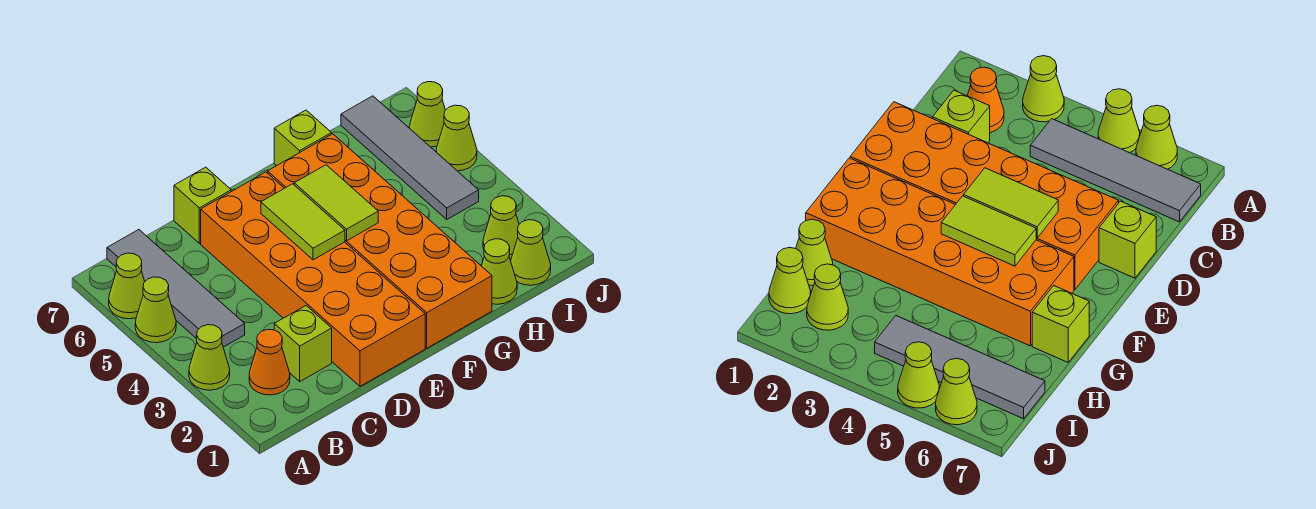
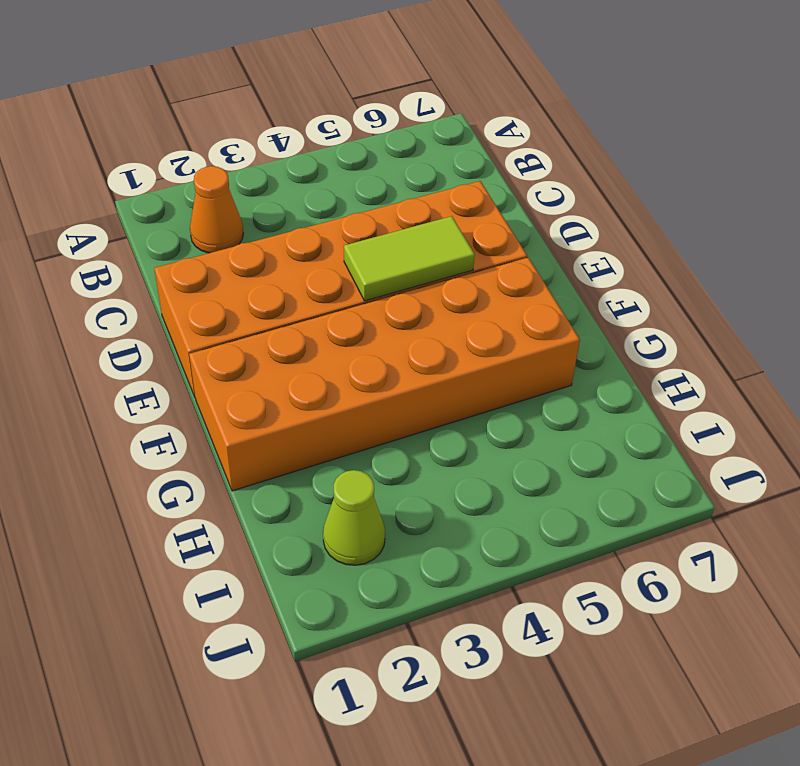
none -> lime 1x1 cone [189,325,230,390]
none -> lime 1x1 cone [135,277,176,343]
none -> lime 1x1 cone [109,253,145,319]

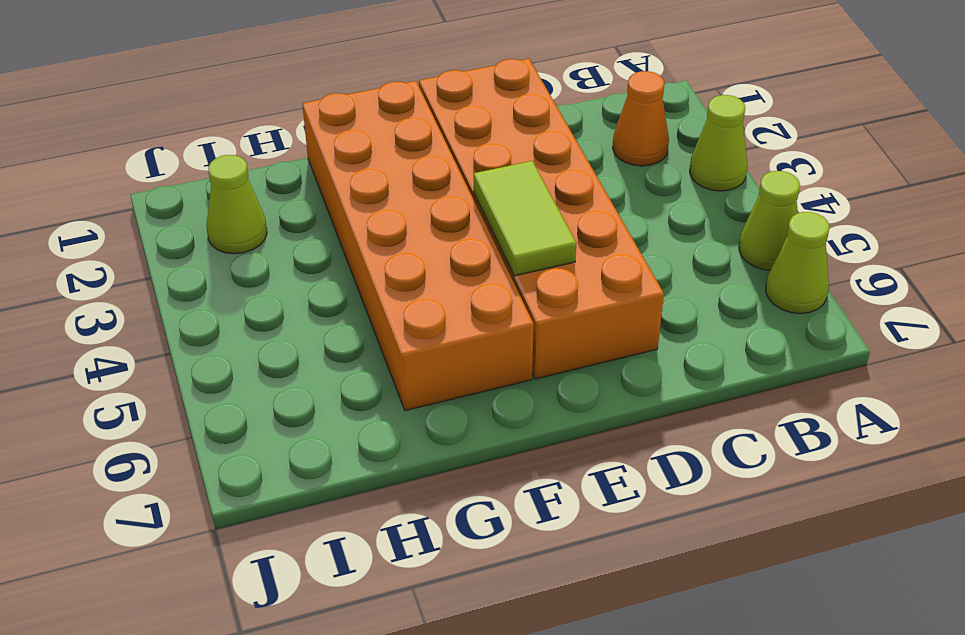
none -> grey 1x4 tile [107,230,245,347]
none -> lime 1x1 brick [274,306,332,381]
none -> lime 1x1 brick [174,167,231,243]

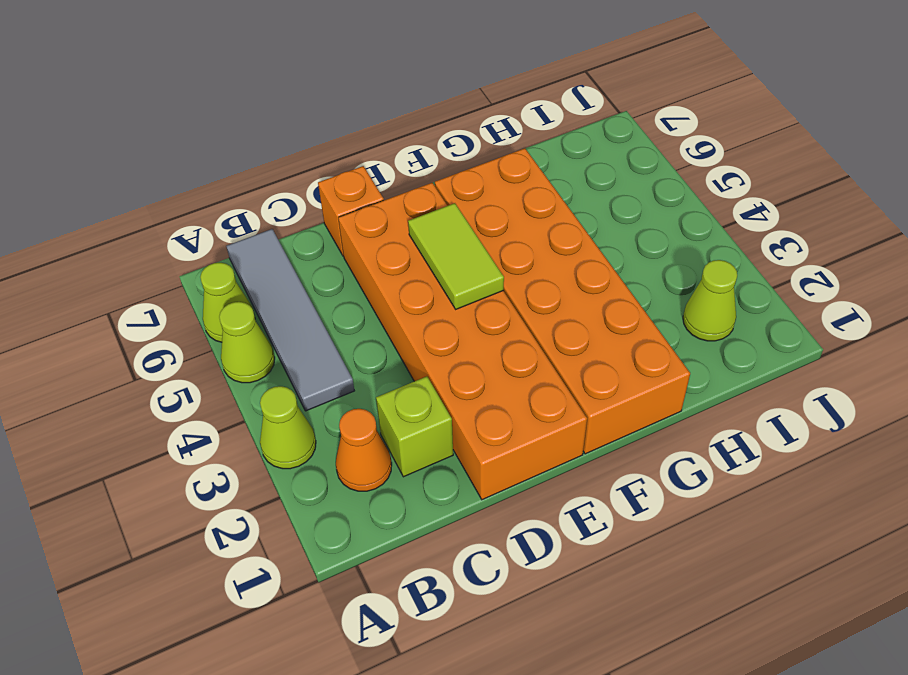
orange 1x1 brick [318,166,384,256] -> lime 1x1 brick [174,167,231,243]
none -> lime 1x1 brick [274,110,332,166]
none -> lime 1x1 cone [482,239,517,304]
none -> lime 1x1 cone [511,220,551,285]

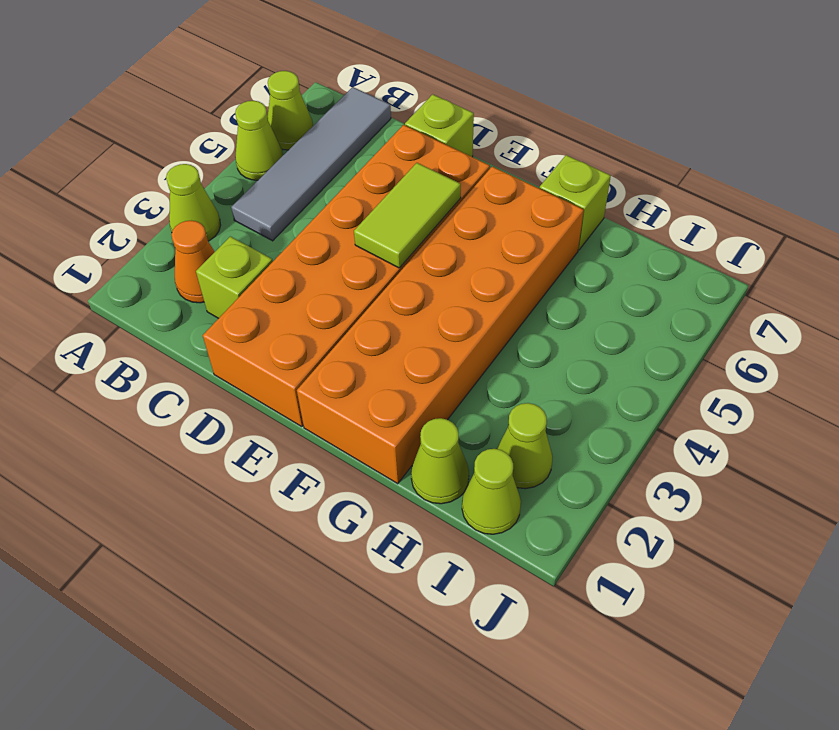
none -> grey 1x4 tile [341,96,479,219]
none -> lime 1x1 cone [436,105,477,171]
none -> lime 1x1 cone [410,82,445,147]

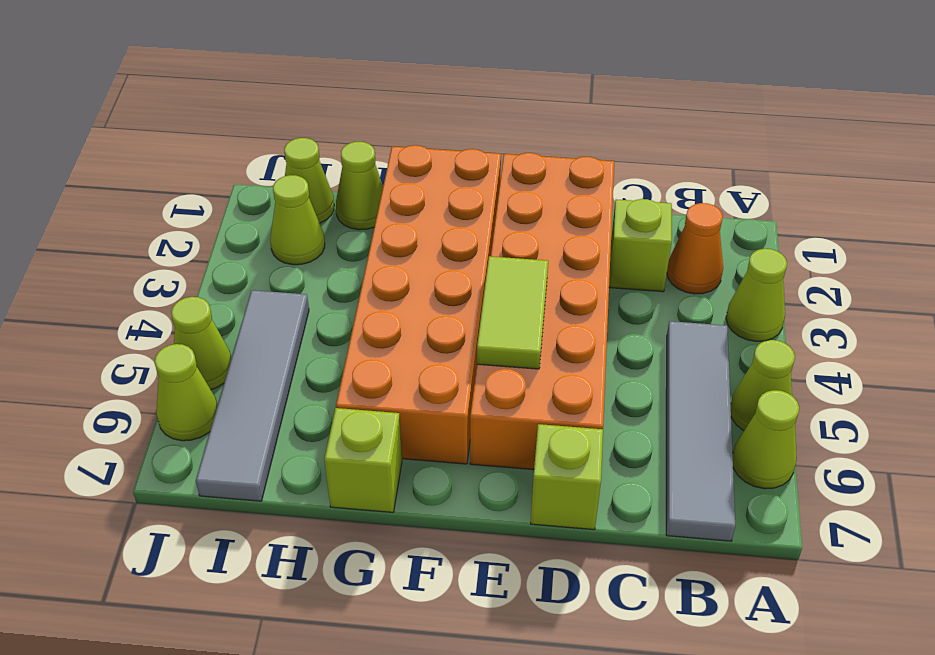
none -> lime 1x2 tile [294,165,378,241]

